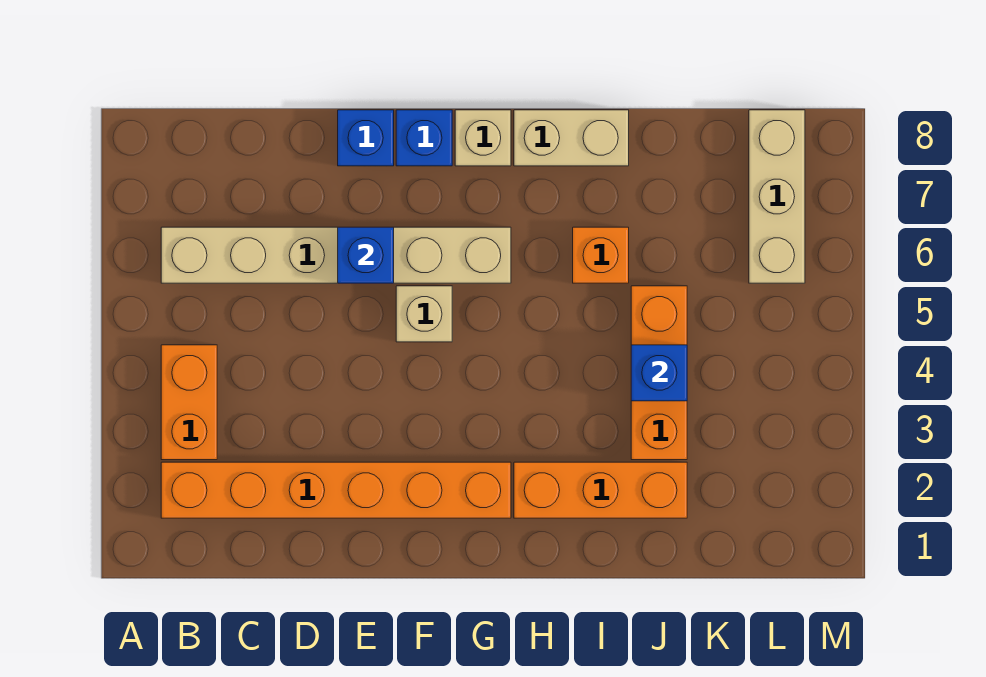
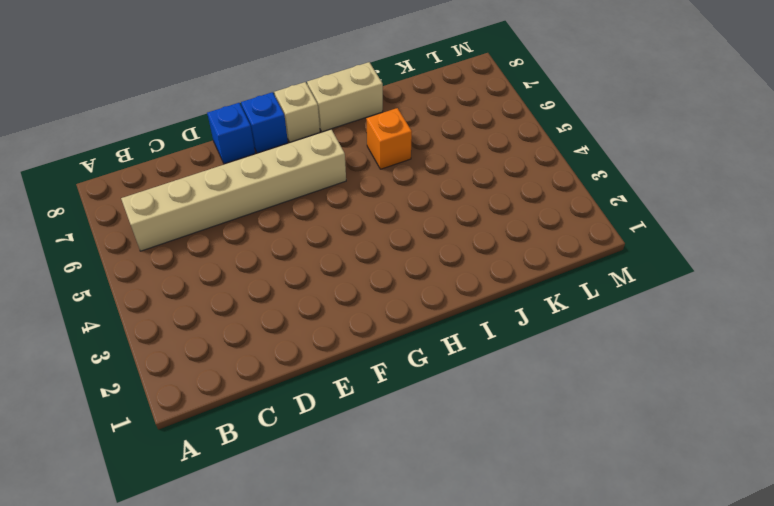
none -> orange 1x6 brick [161,462,511,518]
none -> orange 1x2 brick [161,345,217,460]
none -> tan 1x1 brick [396,286,452,342]

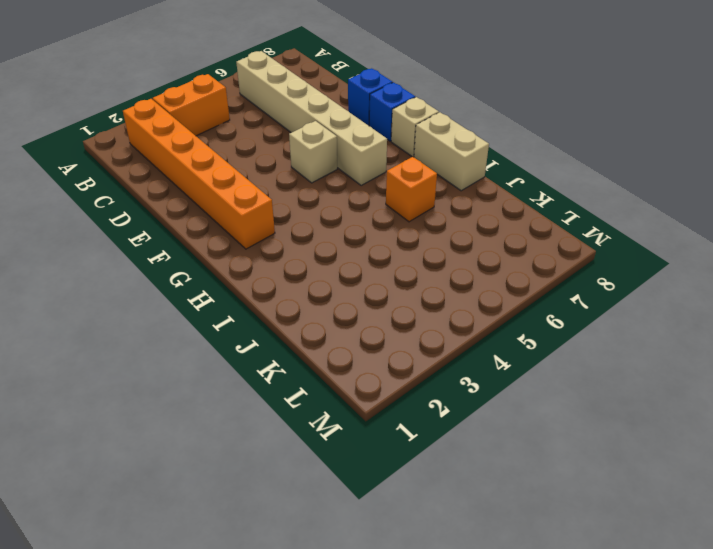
none -> orange 1x3 brick [514,462,687,518]
none -> orange 1x3 brick [631,286,687,460]
none -> tan 1x3 brick [749,110,805,283]

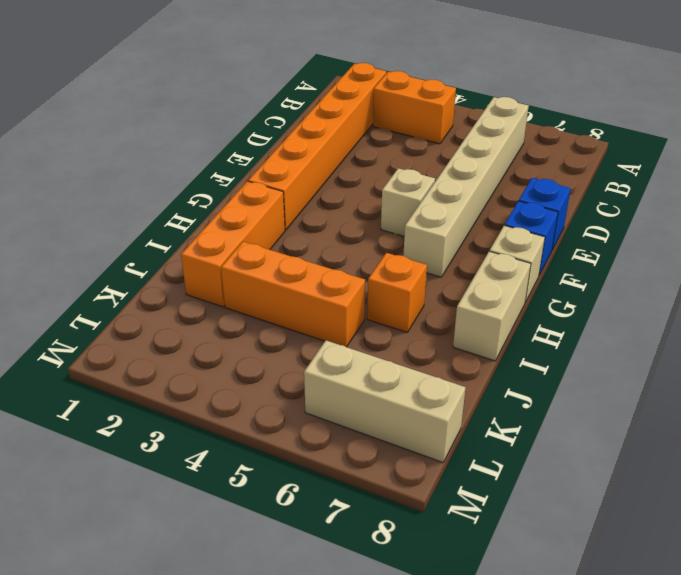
none -> blue 1x1 brick [338,227,394,283]
none -> blue 1x1 brick [631,345,687,401]

